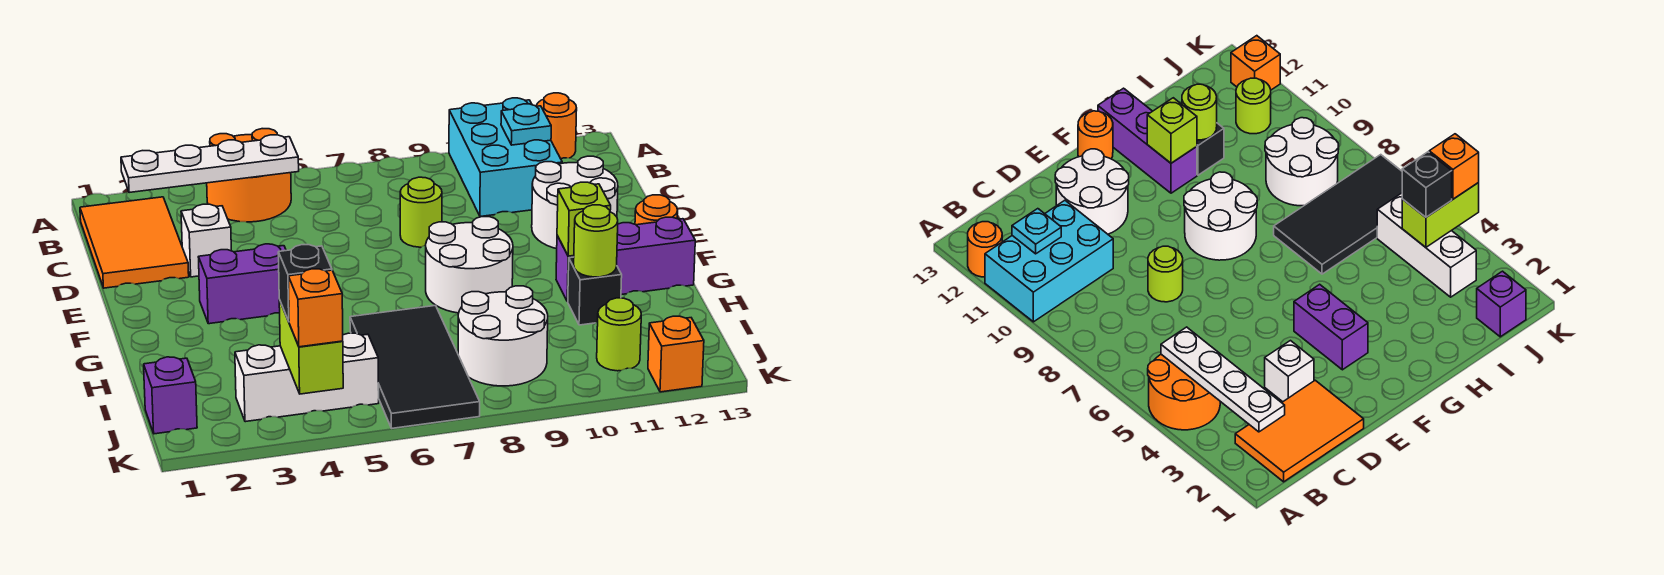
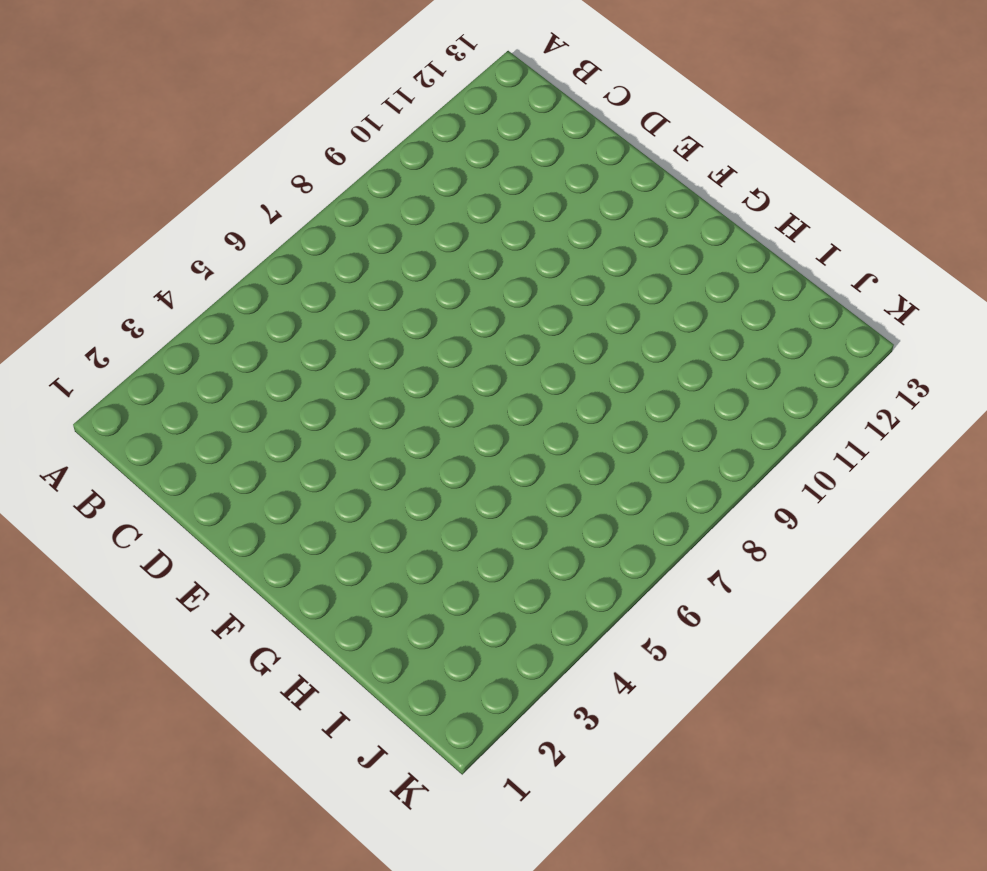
none -> orange 2x2 round brick [207,129,291,222]
none -> cyan 2x3 brick [449,98,562,217]
none -> orange 1x1 round brick [536,93,577,159]

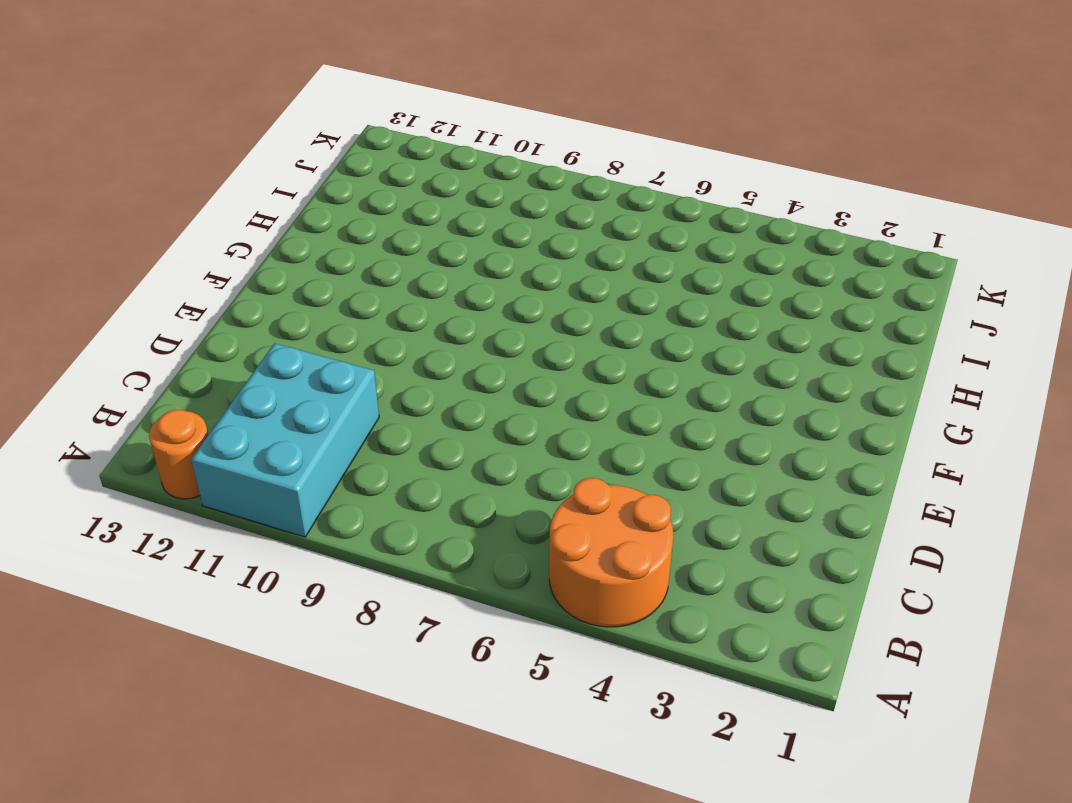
none -> orange 2x3 tile [80,197,189,288]
none -> white 1x1 brick [181,204,231,277]
none -> lime 1x1 round brick [400,177,442,247]

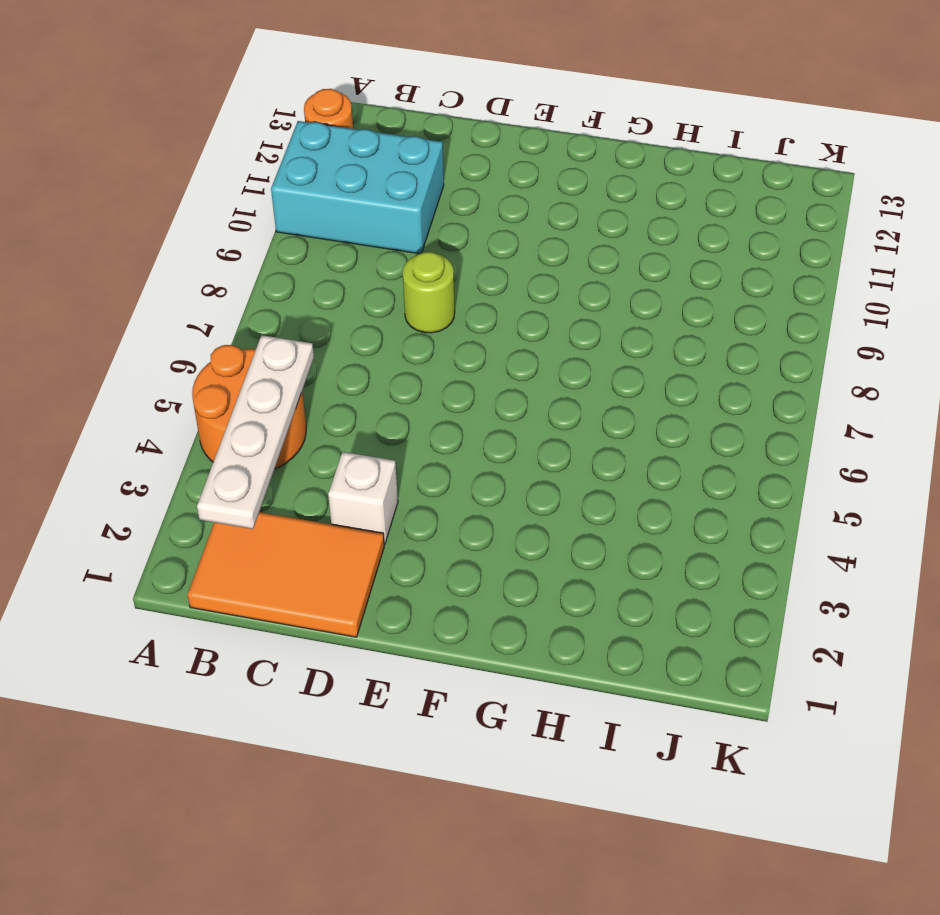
none -> white 2x2 round brick [532,156,618,249]
none -> purple 1x2 brick [198,244,286,324]
none -> white 2x2 round brick [426,217,513,313]

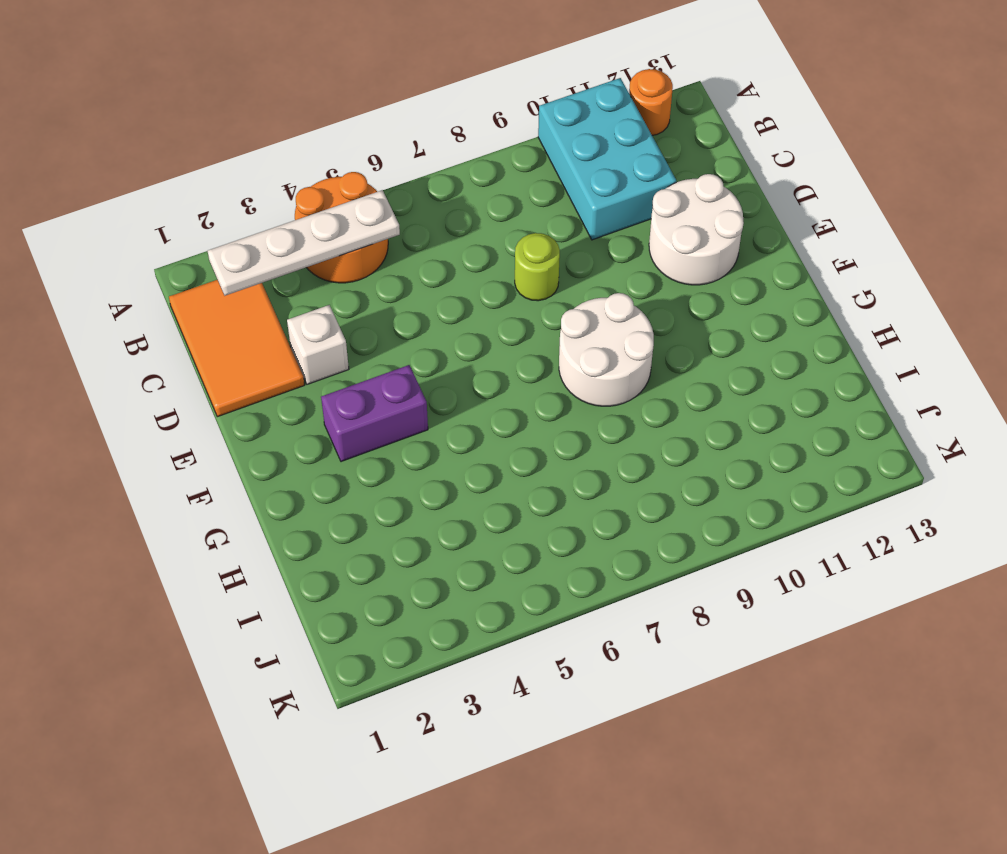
none -> orange 1x1 round brick [635,195,678,225]
none -> purple 1x3 brick [556,217,695,302]
none -> black 2x4 tile [350,305,480,428]

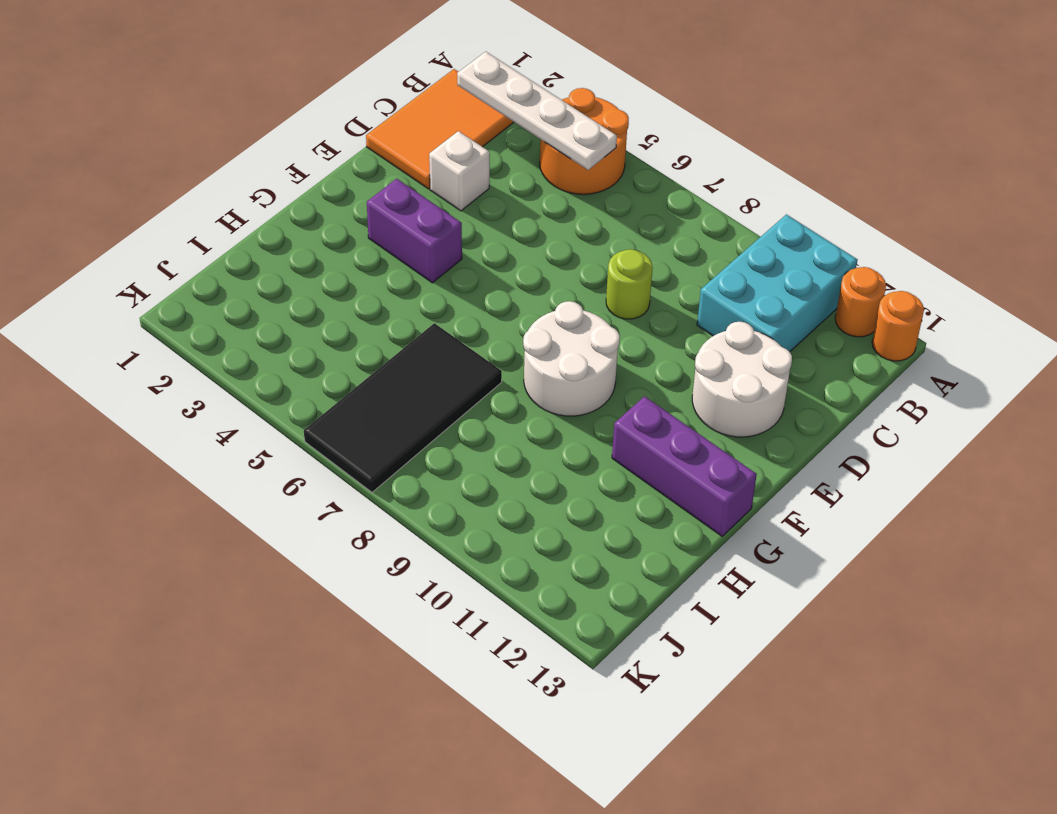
orange 1x1 round brick [872,291,924,361] -> orange 1x1 round brick moved to [635,195,678,225]
none -> black 1x1 brick [568,257,622,325]
none -> white 2x2 round brick [458,286,548,386]
none -> purple 1x1 brick [144,357,197,434]

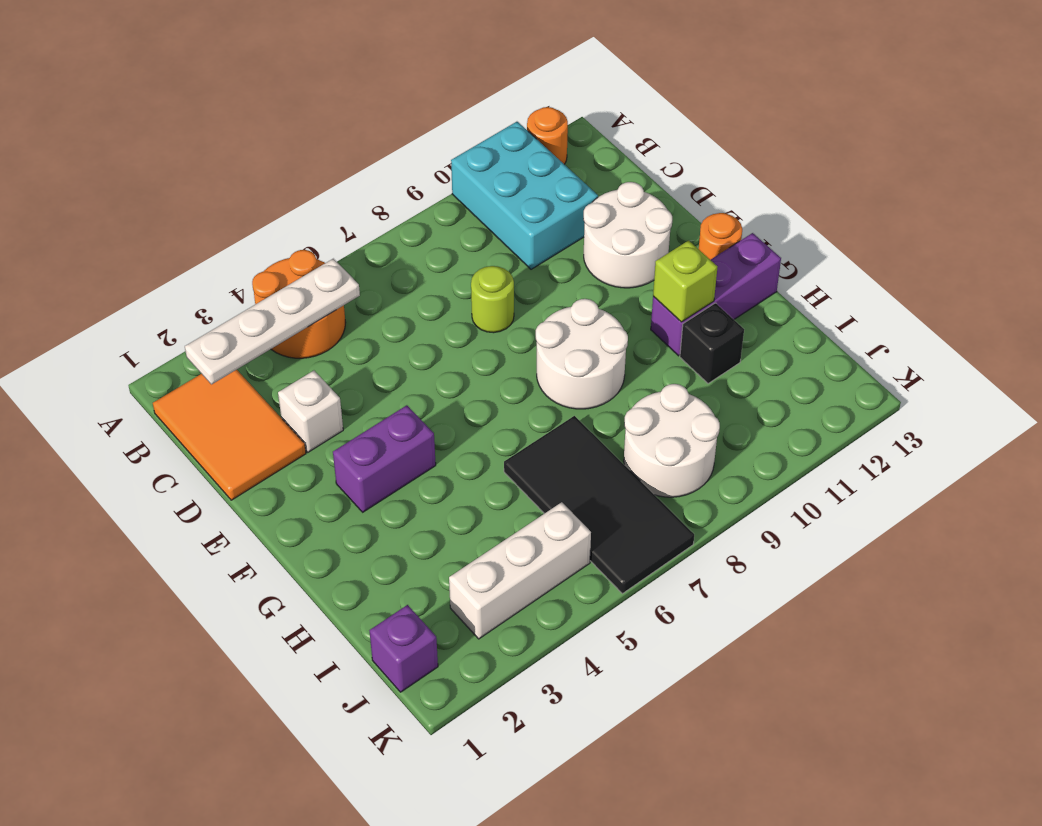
none -> lime 1x1 round brick [597,298,641,371]
none -> orange 1x1 brick [648,316,704,392]
none -> cyan 1x1 plate [501,104,551,145]

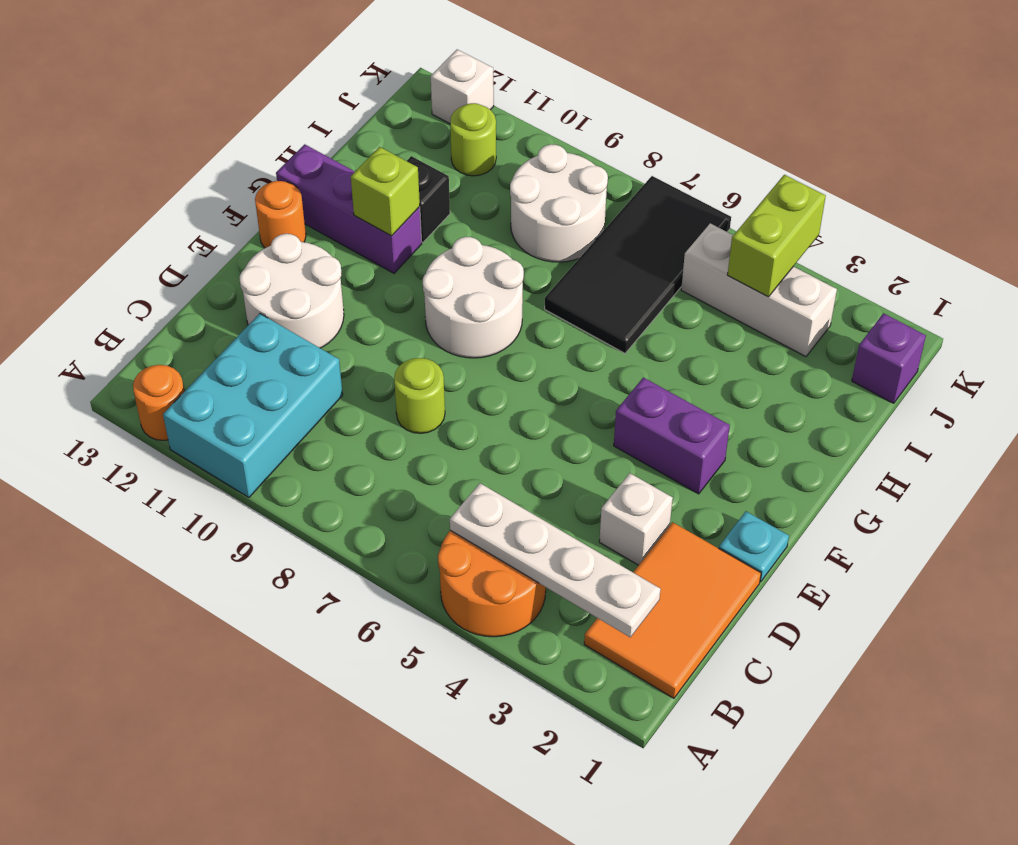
cyan 1x1 plate [719,511,789,582] -> cyan 1x1 plate moved to [501,104,551,145]
white 1x1 brick [431,50,494,124] -> orange 1x1 brick [648,316,704,392]
none -> lime 1x1 round brick [574,205,618,277]
none -> black 1x1 brick [278,245,332,321]
none -> orange 1x1 brick [288,269,343,347]

